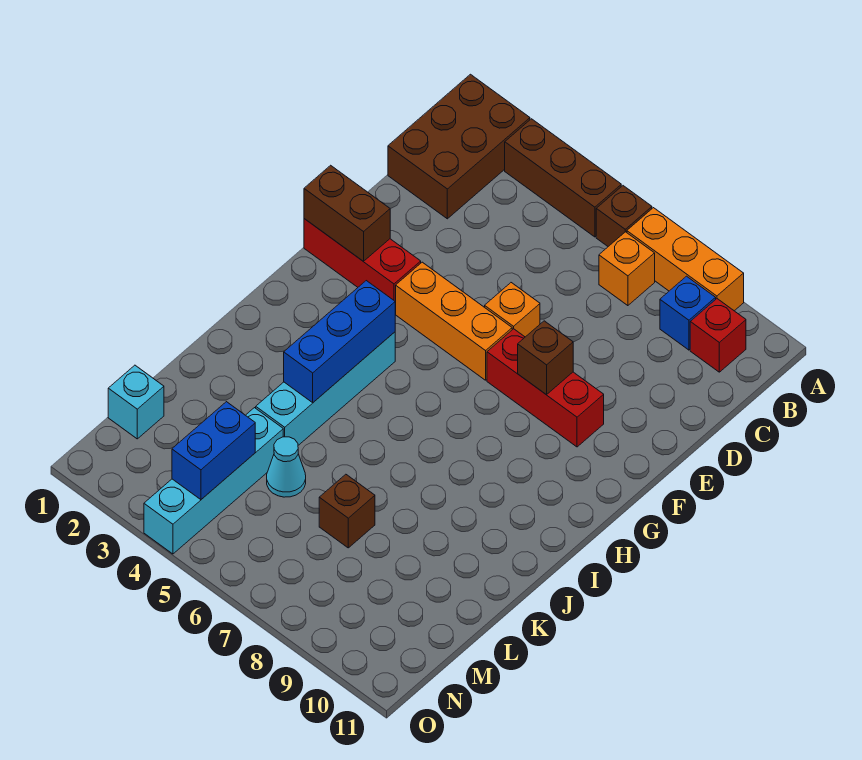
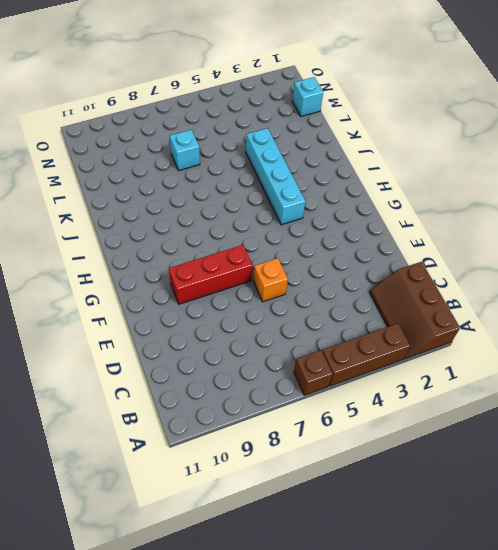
brown 2x3 slope [370,262,460,359] -> brown 2x3 brick [388,74,530,219]
cyan 1x1 brick [170,130,200,170] -> brown 1x1 brick [319,474,375,548]
none -> orange 1x3 brick [627,208,744,311]
none -> orange 1x1 brick [599,232,655,306]
none -> blue 1x1 brick [660,276,716,350]

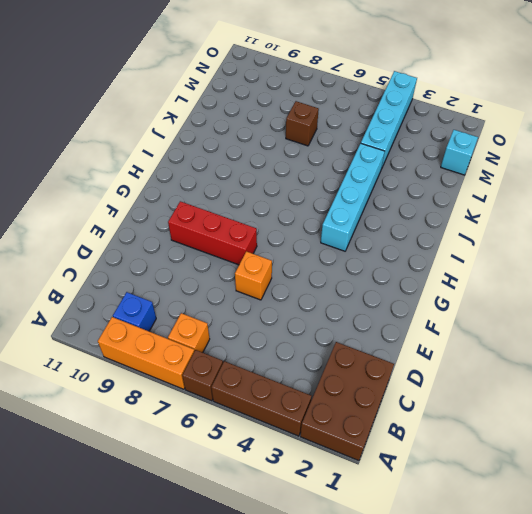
none -> red 1x1 brick [690,299,746,372]
none -> red 1x3 brick [304,219,421,312]
none -> orange 1x3 brick [395,262,512,380]

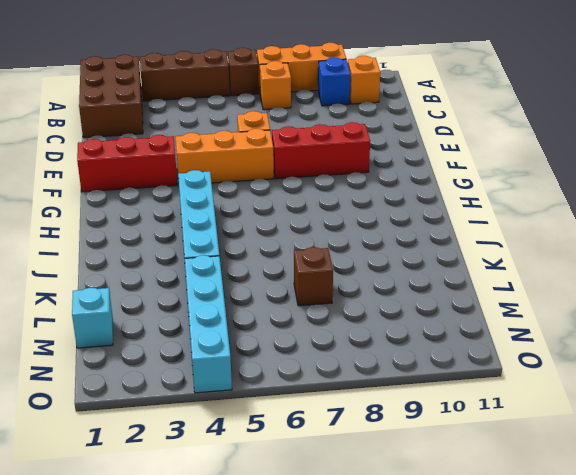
orange 1x1 brick [348,56,380,104] -> red 1x1 brick [690,299,746,372]
none -> cyan 1x1 cone [267,437,306,497]
none -> brown 1x2 brick [304,165,390,261]
none -> brown 1x1 brick [518,321,573,395]

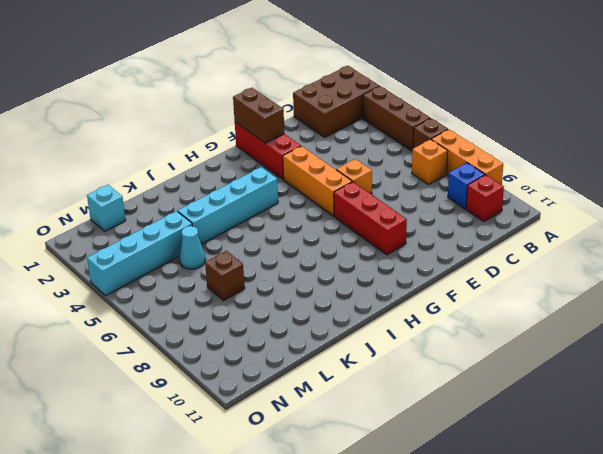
none -> brown 1x1 brick [518,321,573,395]
none -> blue 1x3 brick [284,281,395,403]
none -> blue 1x2 brick [172,402,255,500]

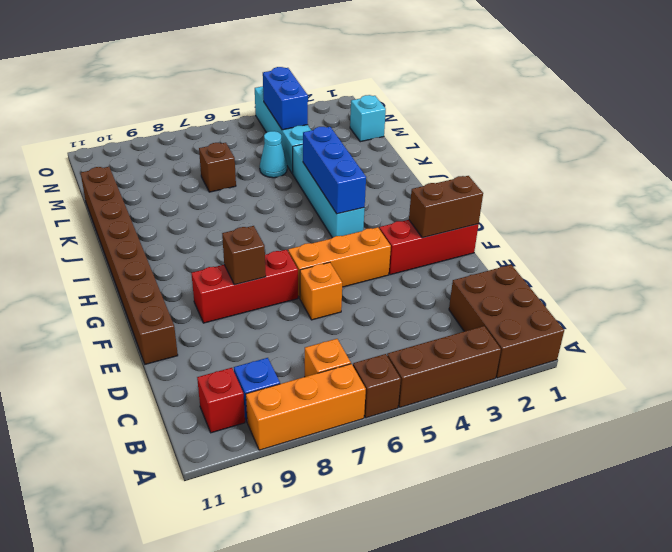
brown 1x8 brick [81,167,178,364] -> none

